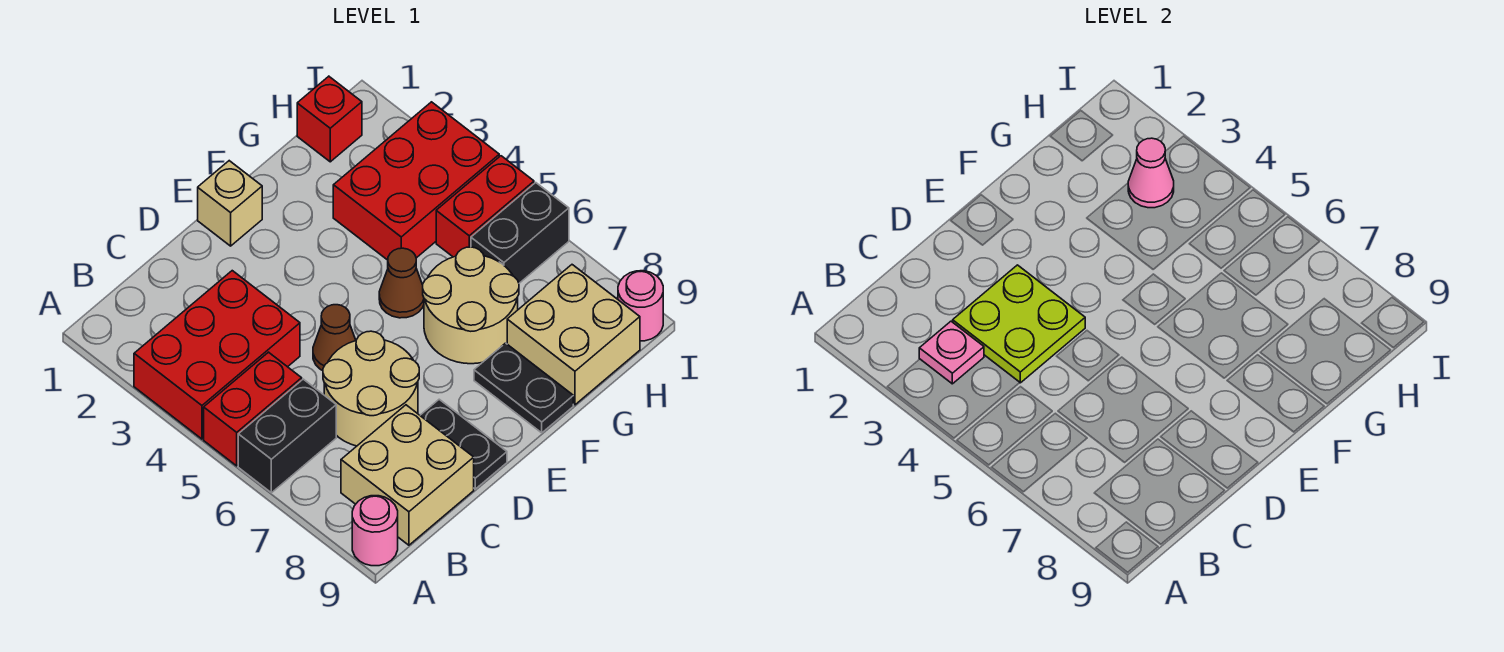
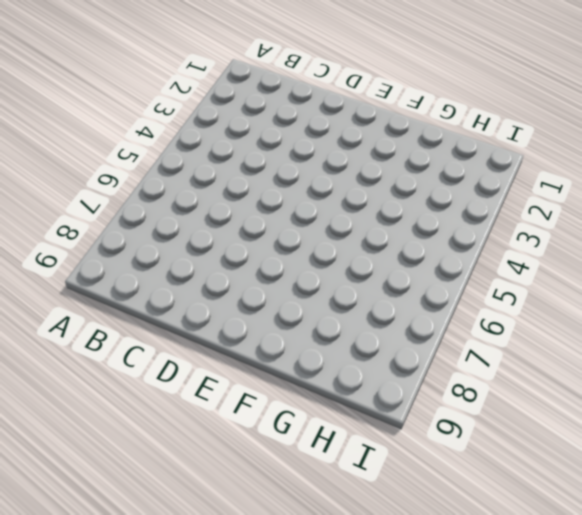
none -> red 2x3 brick [134,271,300,439]
none -> red 1x2 brick [204,352,302,466]
none -> black 1x2 brick [238,379,336,493]

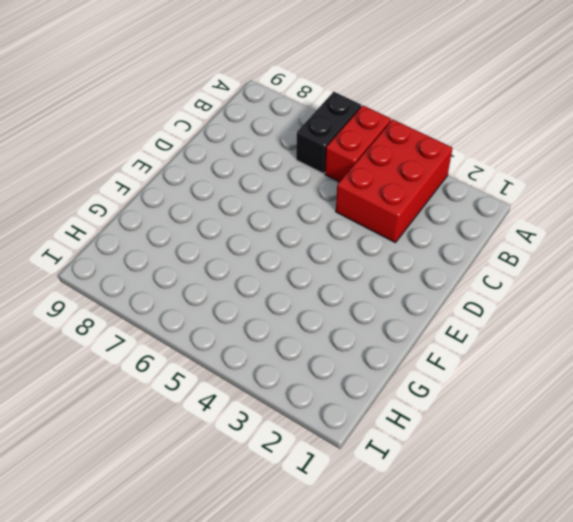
none -> pink 1x1 round brick [352,496,398,566]
none -> tan 2x2 brick [341,405,474,545]
none -> tan 2x2 round brick [323,331,419,446]

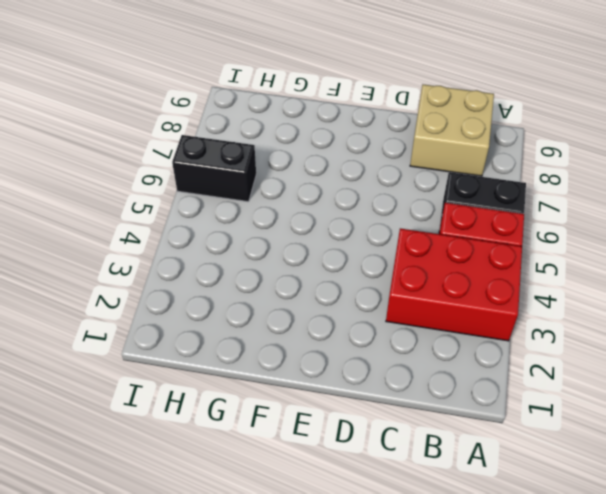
none -> pink 1x1 round brick [352,496,398,566]
none -> tan 2x2 round brick [323,331,419,446]
none -> brown 1x1 cone [313,305,356,371]

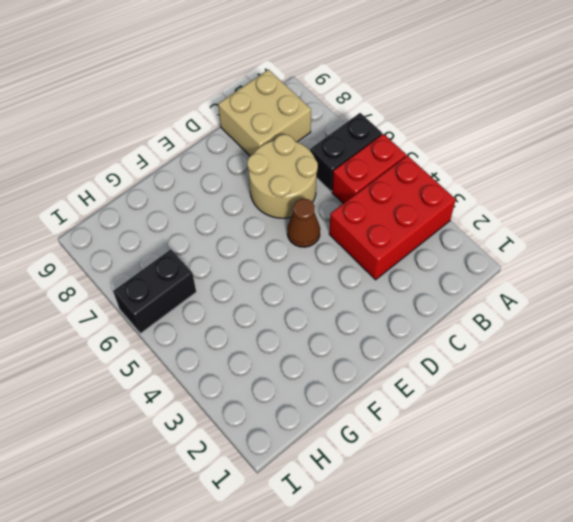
none -> pink 1x1 round brick [352,496,398,566]
none -> black 1x2 plate [420,399,507,489]
none -> tan 1x1 brick [198,161,262,246]

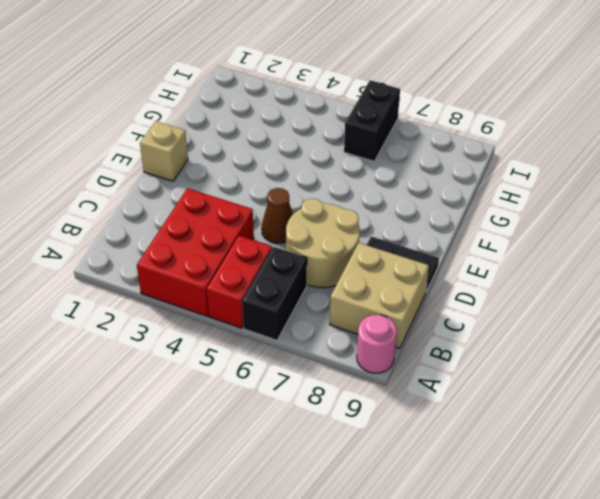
none -> brown 1x1 cone [379,248,424,318]
none -> tan 2x2 round brick [423,247,519,364]
none -> black 1x2 plate [474,343,573,433]

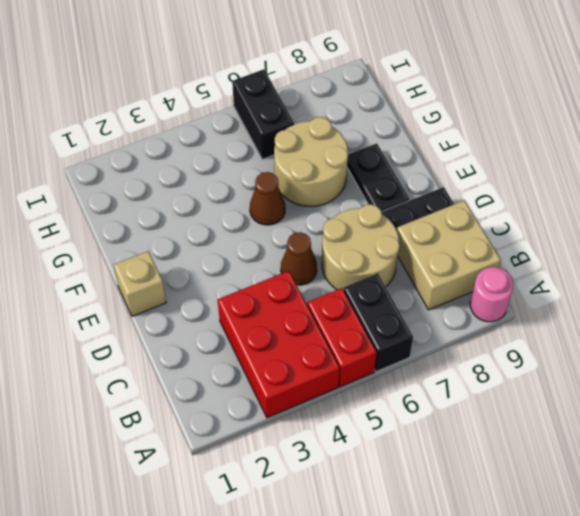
black 1x2 plate [347,143,409,212] -> black 1x2 plate turned to [474,343,573,433]
none -> red 2x3 brick [333,102,499,260]
none -> tan 2x2 brick [507,265,640,405]
none -> red 1x1 brick [297,76,362,162]

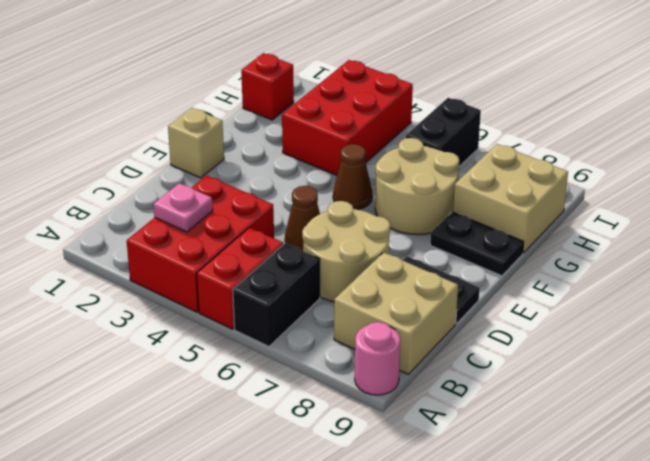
none -> red 1x2 brick [436,156,534,257]
none -> pink 1x1 round brick [618,271,663,341]
none -> lime 2x2 plate [953,265,1085,383]

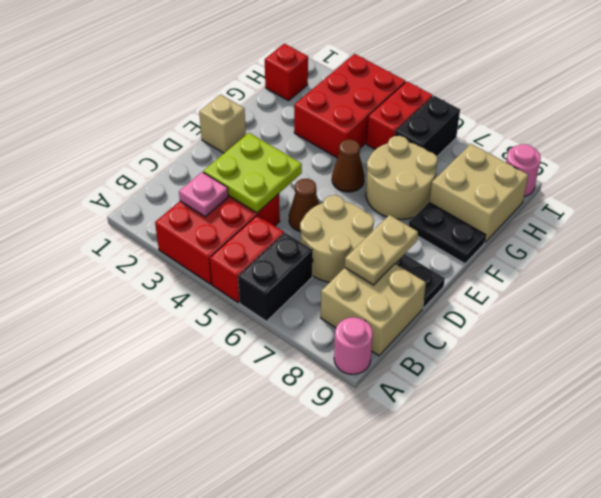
tan 1x2 plate [345,215,418,285] -> none
none -> pink 1x1 cone [1128,138,1174,208]

